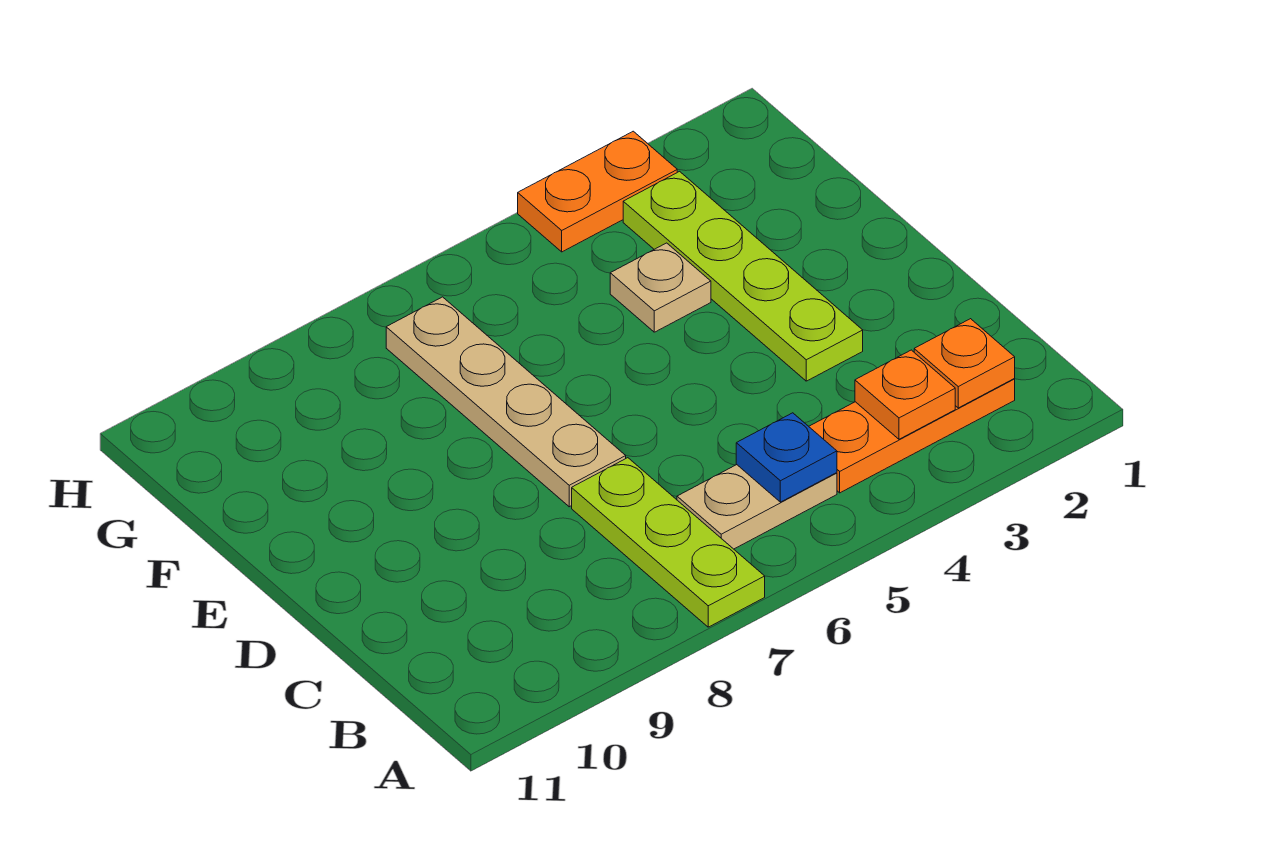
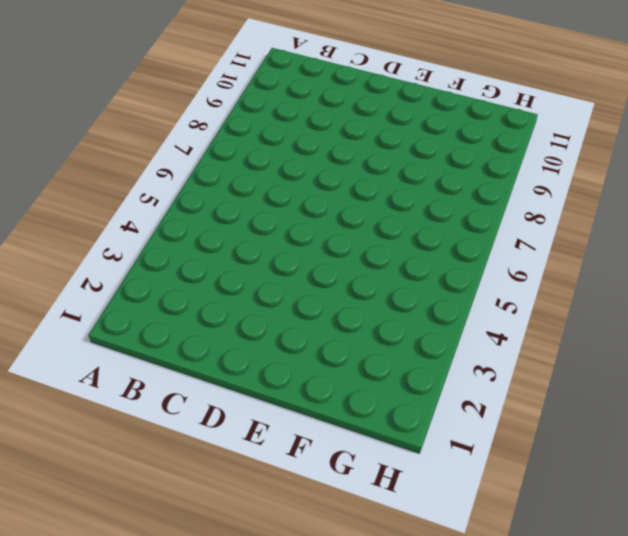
none -> lime 1x3 plate [572,458,765,627]
none -> orange 1x3 plate [809,379,1015,493]

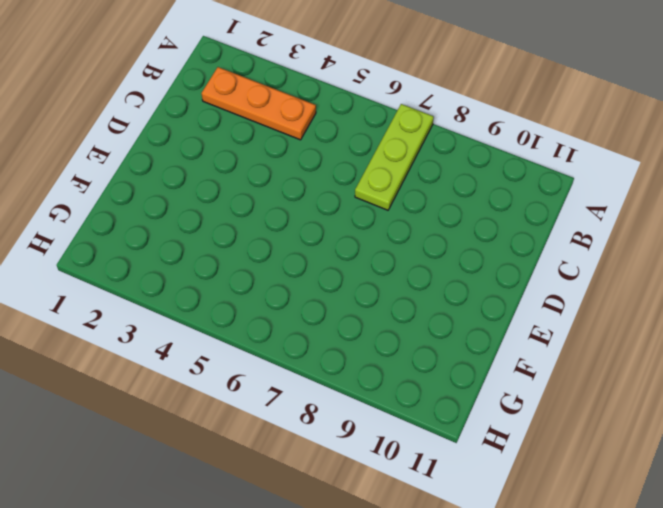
none -> tan 1x2 plate [677,465,837,549]
none -> lime 1x4 plate [623,171,863,381]

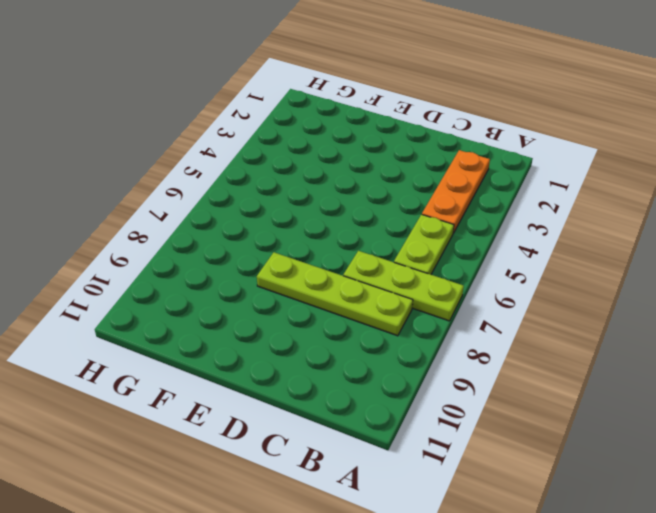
lime 1x2 plate [394,214,454,274] -> tan 1x2 plate [677,465,837,549]
lime 1x4 plate [257,252,413,336] -> lime 1x4 plate moved to [623,171,863,381]
none -> tan 1x4 plate [386,297,626,507]
none -> tan 1x1 plate [610,243,711,332]

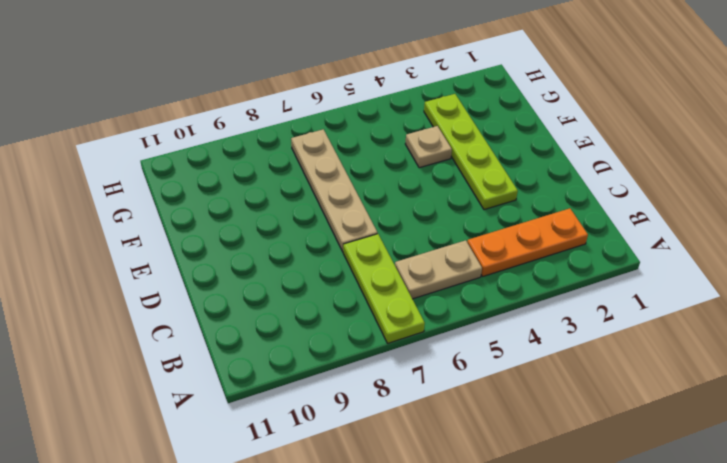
none -> orange 1x2 plate [518,131,677,252]
none -> orange 1x1 plate [914,319,1015,408]

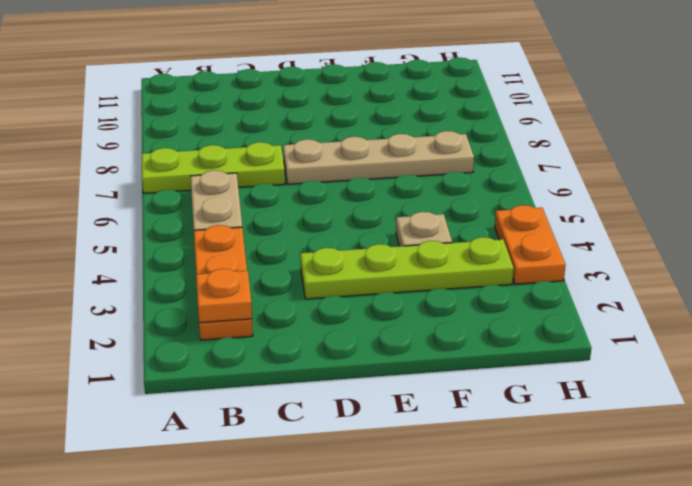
none -> orange 1x1 plate [855,350,955,439]
none -> blue 1x1 plate [736,413,837,502]

